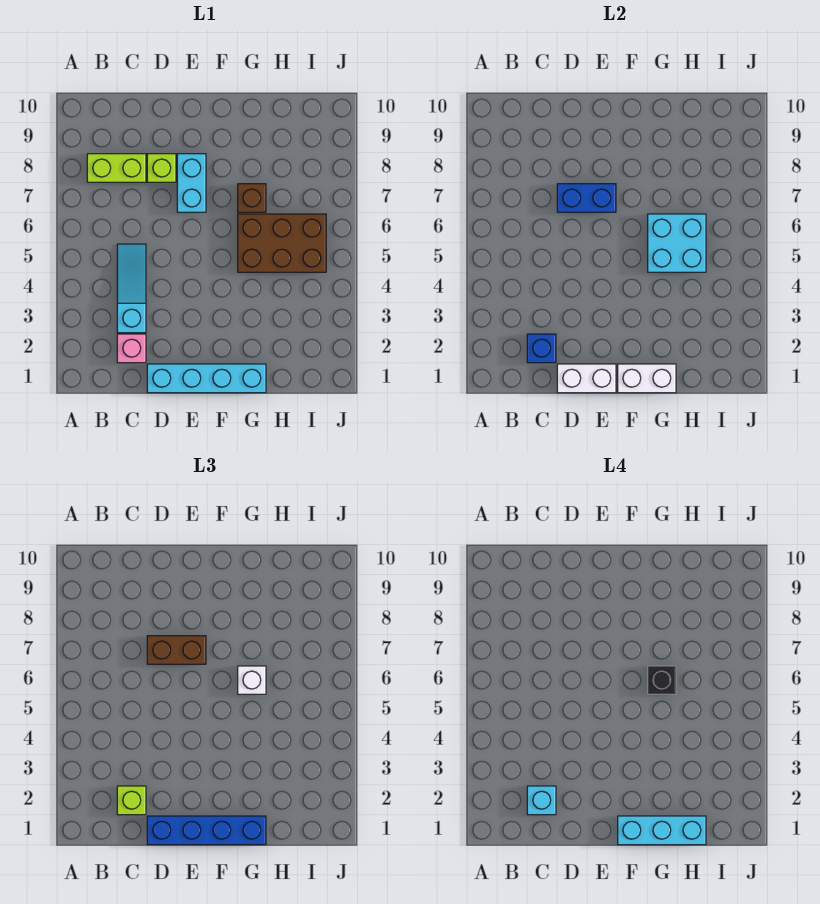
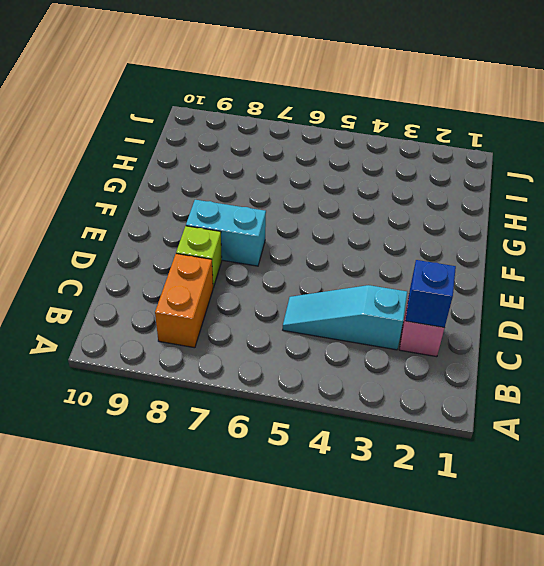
orange 1x2 brick [155,254,213,348] -> lime 1x2 brick [87,154,146,182]
none -> cyan 1x4 brick [147,364,266,393]
none -> brown 2x3 brick [238,214,326,272]
none -> brown 1x1 brick [238,184,266,212]

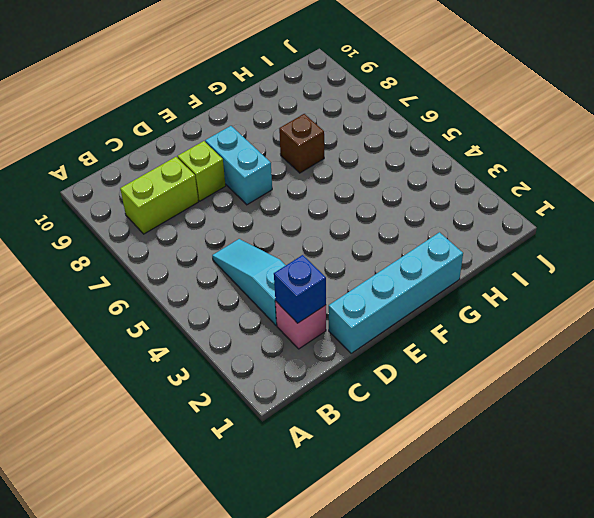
none -> brown 2x3 brick [238,214,326,272]
none -> white 1x2 brick [557,364,616,393]
none -> blue 1x2 brick [557,184,616,212]

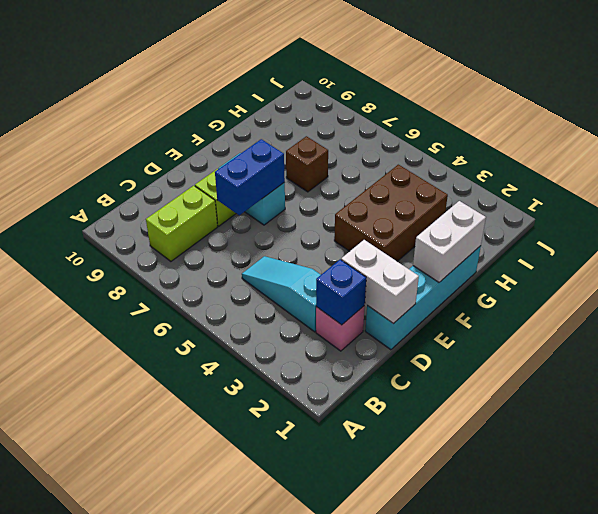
white 1x2 brick [341,240,419,324] -> white 1x2 brick turned to [557,364,616,393]
brown 2x3 brick [334,165,448,261] -> brown 2x3 brick moved to [238,214,326,272]
none -> cyan 2x2 brick [648,214,706,272]
none -> lime 1x1 brick [117,786,146,815]
none -> blue 1x4 brick [147,816,266,845]

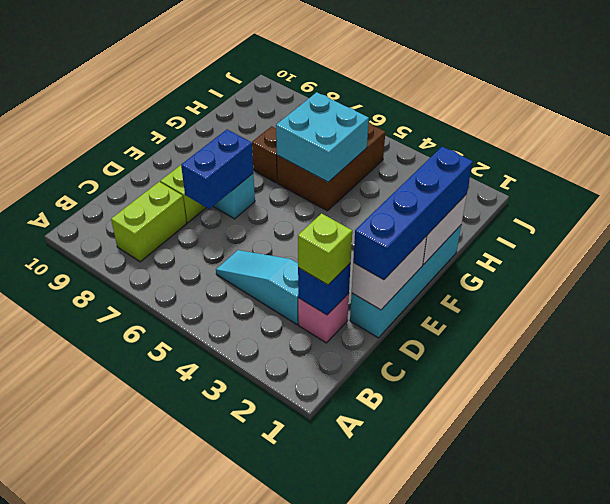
none -> brown 1x2 brick [147,636,206,664]
none -> white 1x1 brick [238,666,266,694]
none -> cyan 1x1 brick [527,786,556,815]

